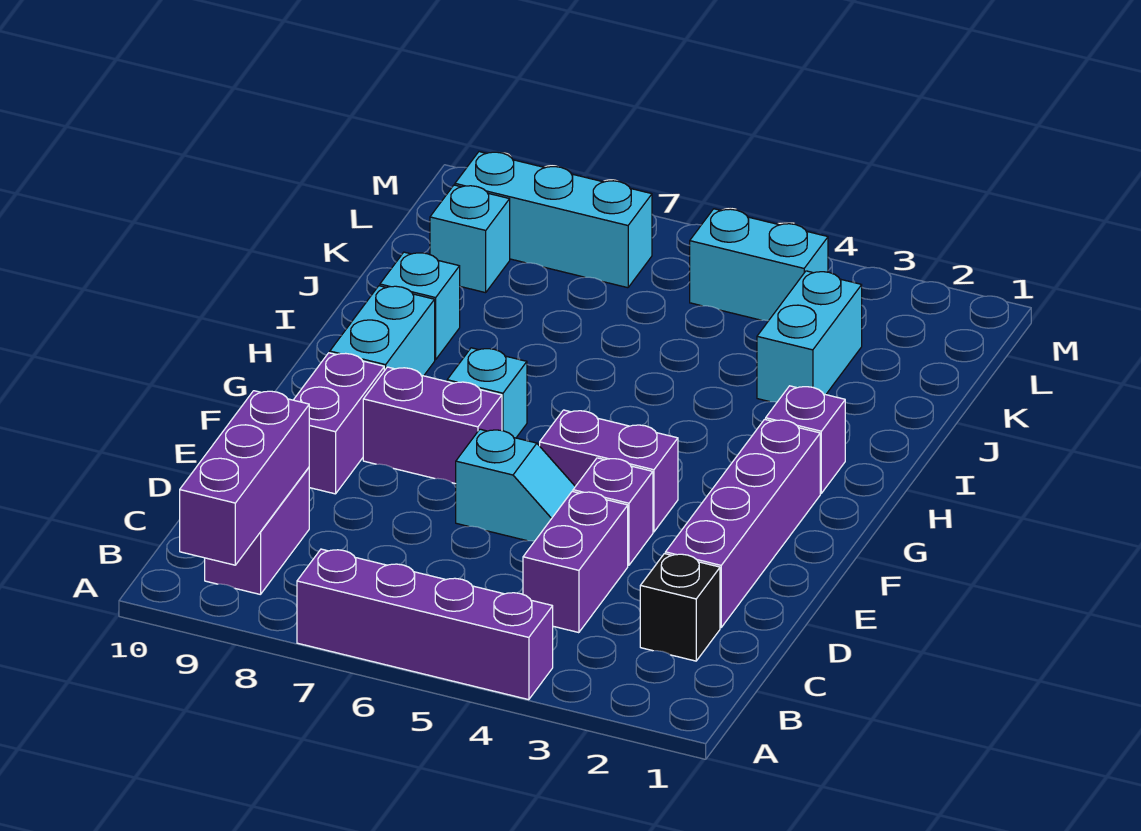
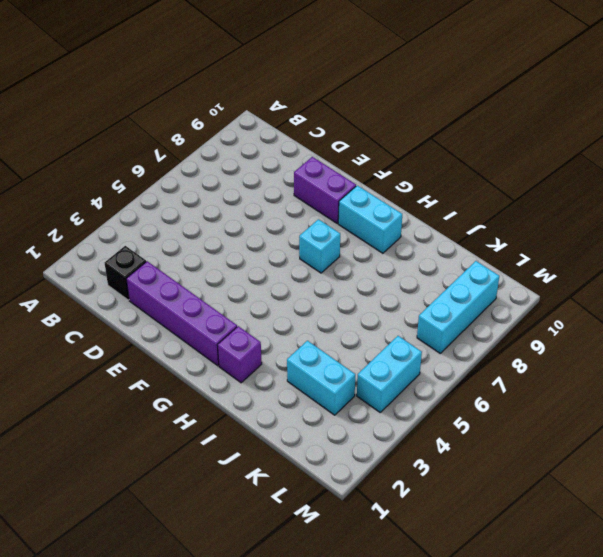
none -> purple 1x4 brick [297,549,553,700]
none -> purple 1x2 brick [205,468,309,595]
none -> purple 1x2 brick [523,491,628,633]

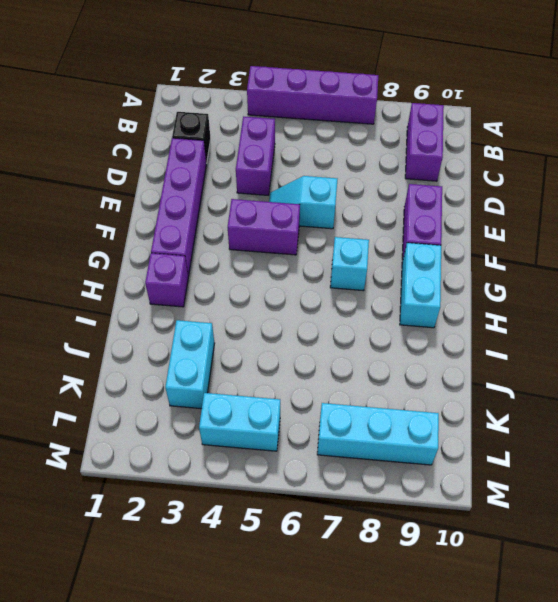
none -> purple 1x1 brick [573,458,653,565]
none -> purple 1x2 brick [363,367,502,484]
none -> cyan 1x1 brick [380,252,460,360]

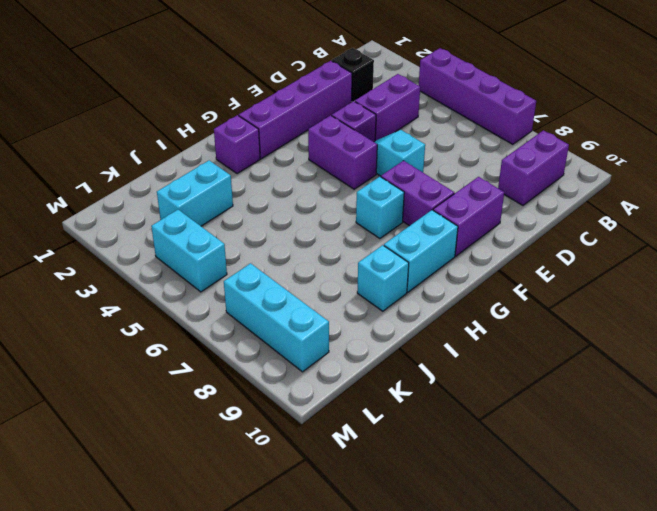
none -> cyan 1x1 brick [430,185,510,293]
none -> purple 1x3 brick [180,391,309,565]

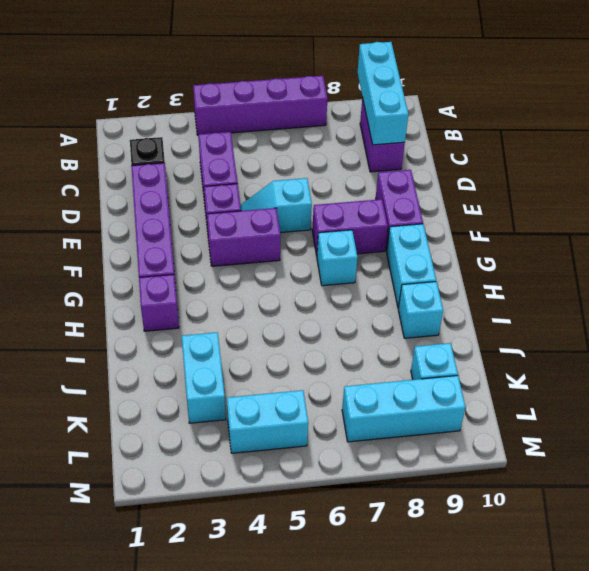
cyan 1x3 brick [357,42,408,145] -> purple 1x3 brick [180,391,309,565]

